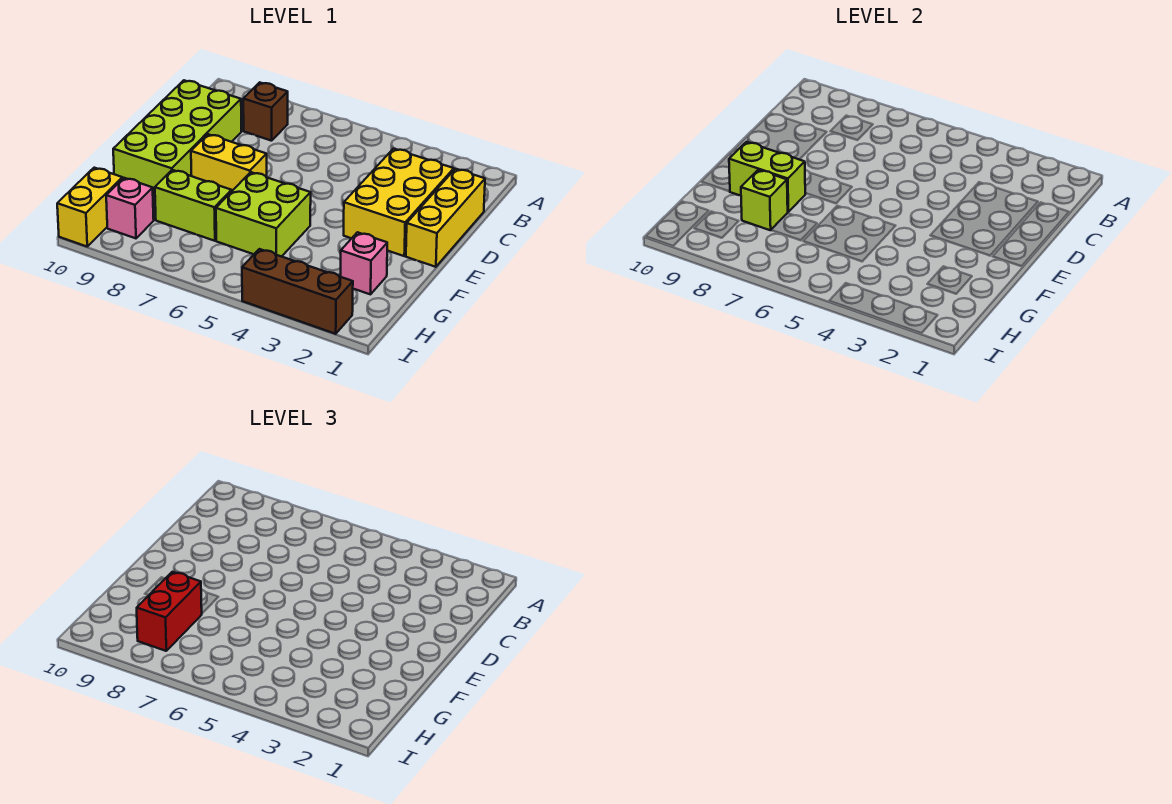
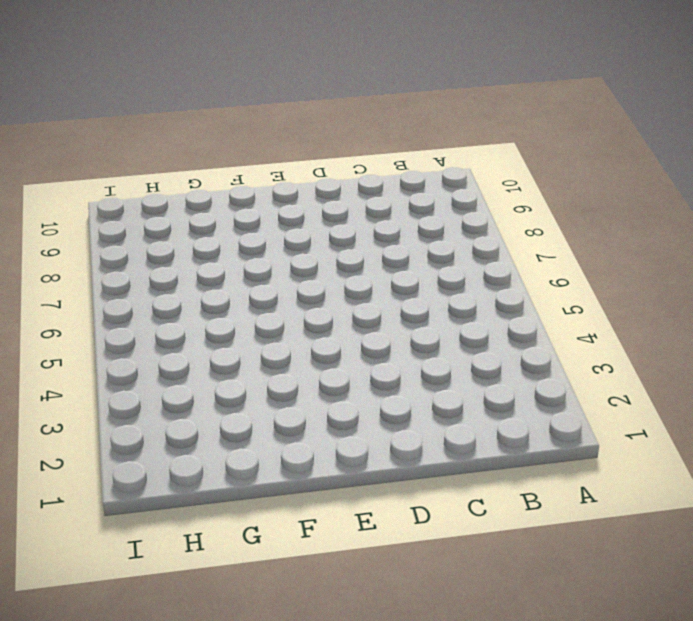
none -> brown 1x1 brick [243,82,288,141]
none -> yellow 1x3 brick [406,169,485,267]
none -> yellow 2x3 brick [344,149,454,256]

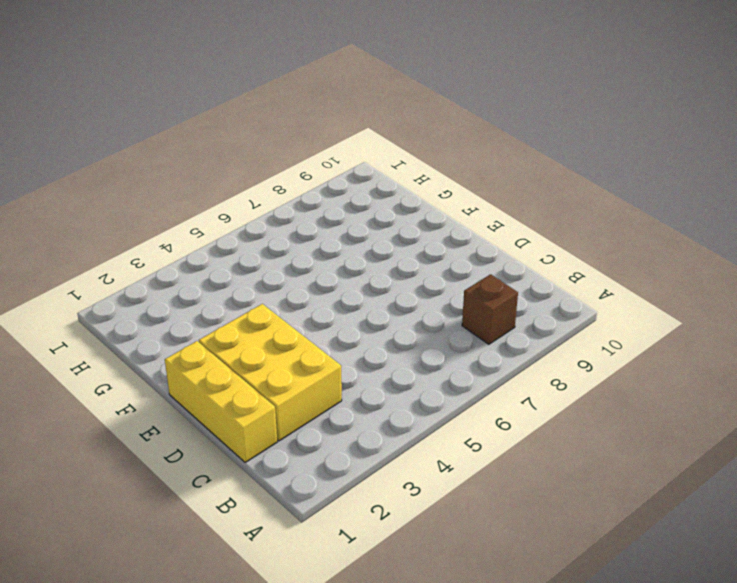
none -> lime 2x4 brick [113,80,241,196]
none -> yellow 1x2 brick [191,134,267,191]
none -> lime 2x2 brick [216,172,311,257]

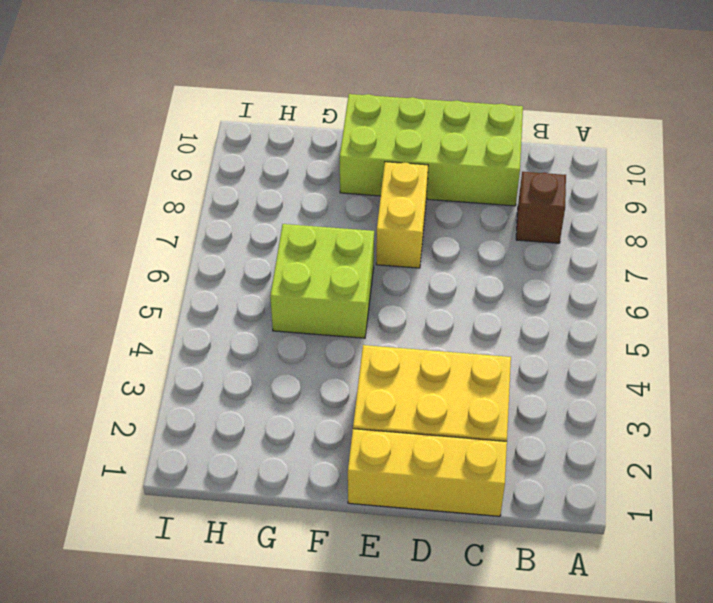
none -> pink 1x1 brick [341,232,387,294]
none -> lime 1x2 brick [155,170,232,241]
none -> pink 1x1 brick [106,178,154,238]

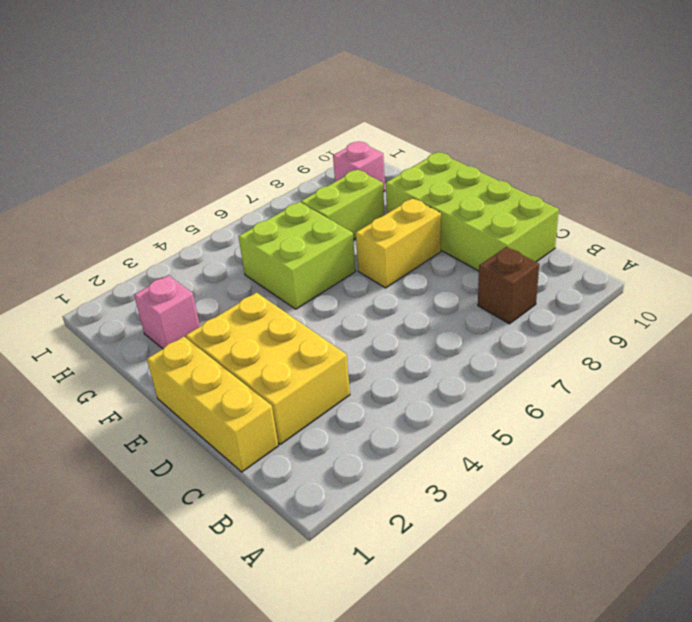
none -> yellow 1x2 brick [57,168,122,246]
none -> brown 1x3 brick [242,249,353,334]
none -> lime 1x2 brick [729,142,805,212]

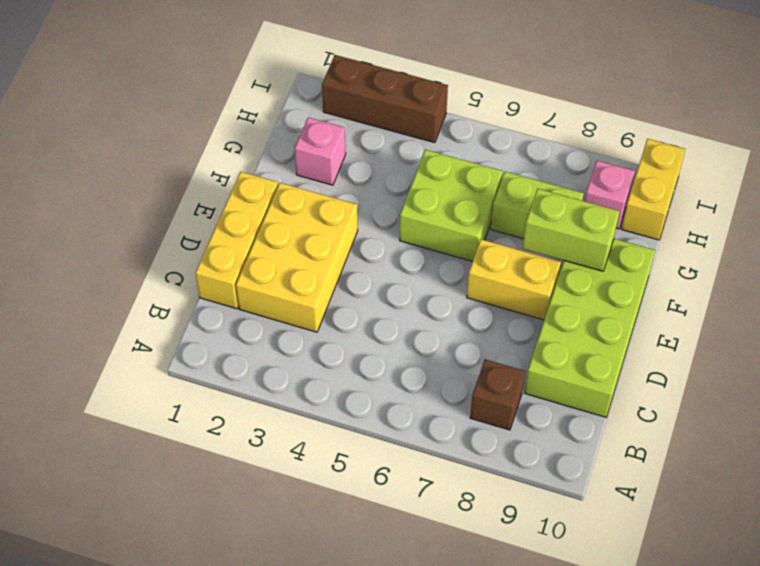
none -> lime 1x1 brick [741,170,788,230]
none -> red 1x2 brick [137,572,202,651]

